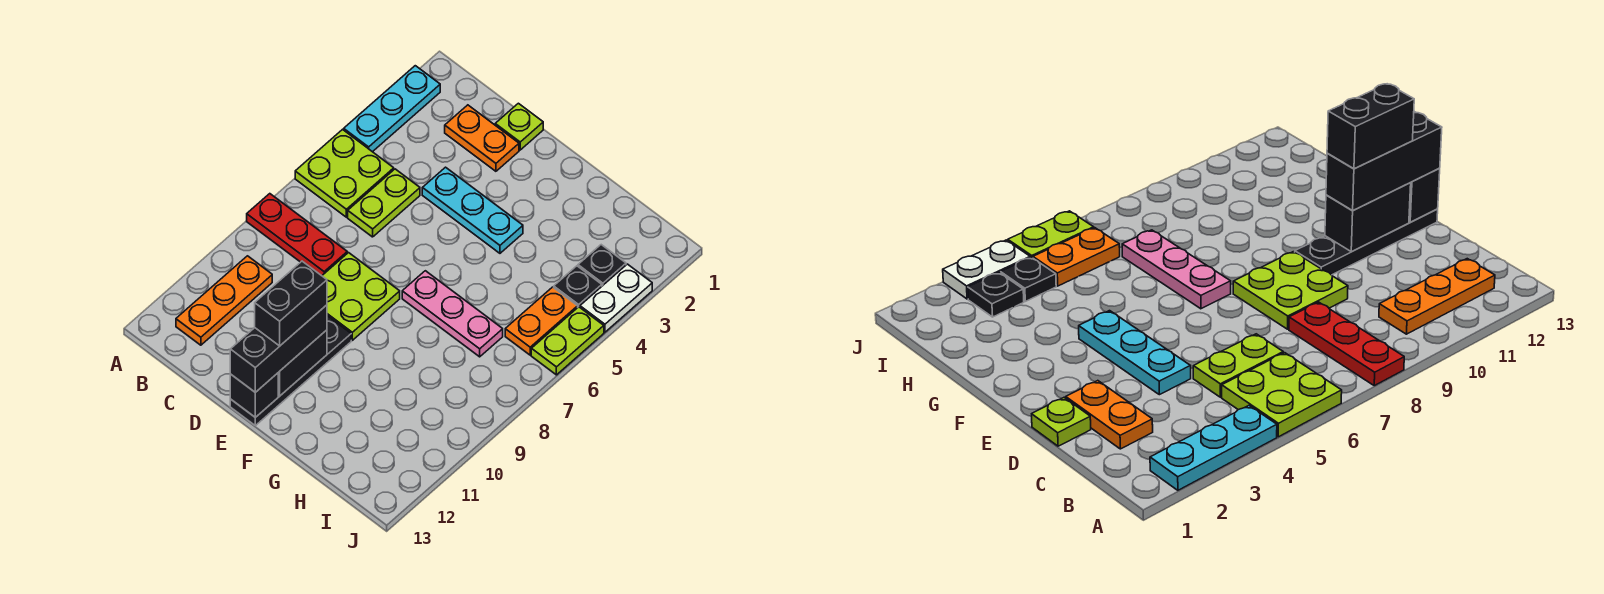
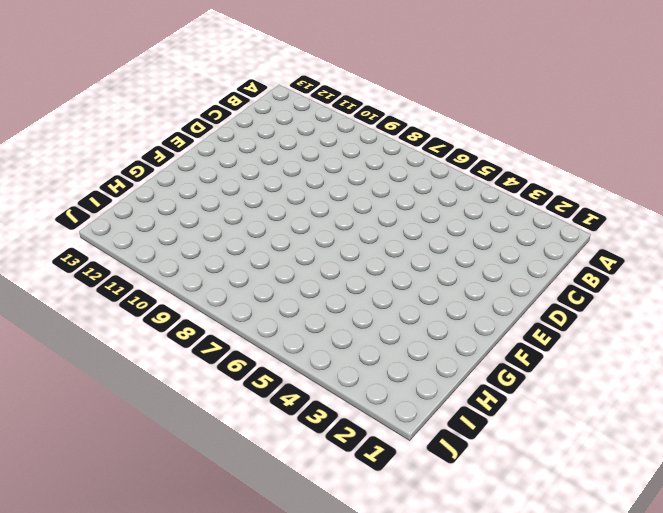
none -> cyan 1x3 plate [344,66,440,152]
none -> lime 2x2 plate [295,130,394,217]
none -> red 1x3 plate [247,194,347,276]

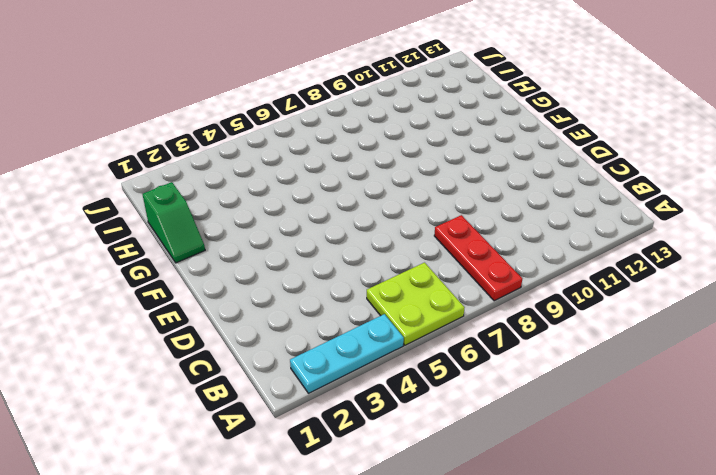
green 1x2 slope [143,182,205,263] -> none
none -> orange 1x3 plate [176,256,272,345]
none -> orange 1x2 plate [445,105,519,171]
none -> lime 1x2 plate [348,169,420,237]

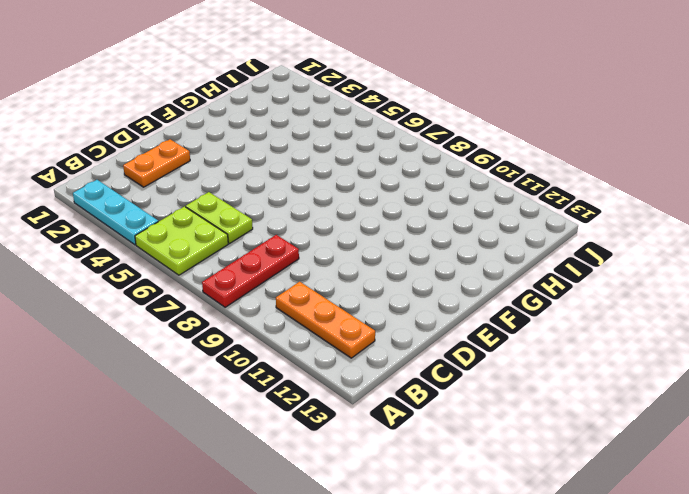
none -> lime 1x1 plate [495,103,543,150]
none -> cyan 1x3 plate [422,167,523,253]
none -> lime 2x2 plate [322,253,400,340]

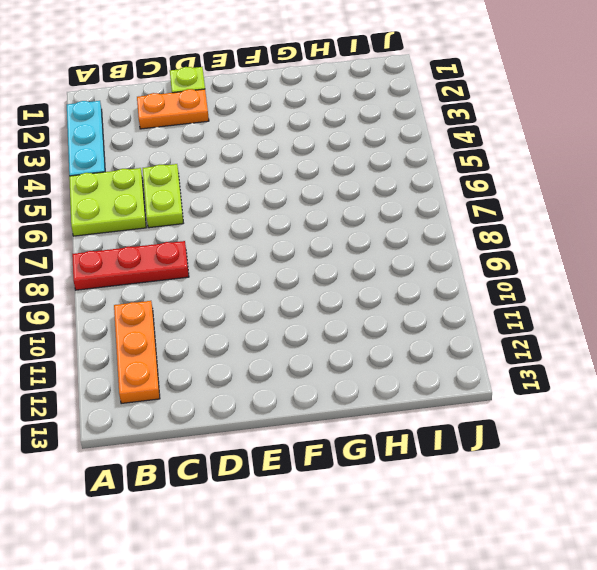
none -> cyan 1x3 plate [422,167,523,253]
none -> lime 2x2 plate [322,253,400,340]
none -> black 1x4 plate [230,316,351,426]

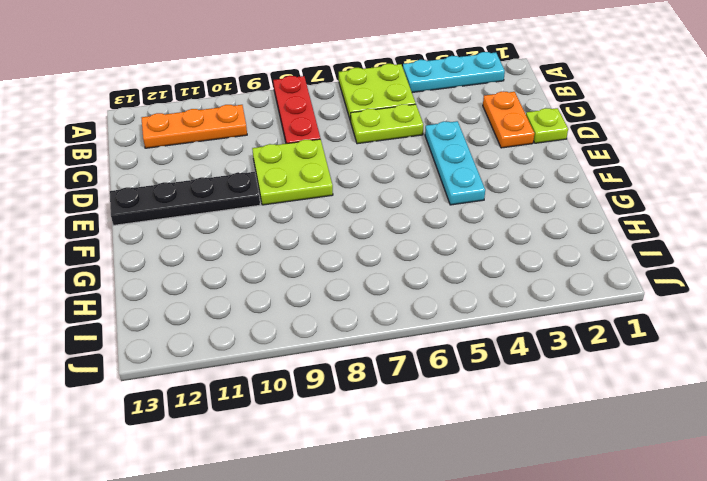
none -> pink 1x3 plate [402,271,503,357]
none -> black 1x1 plate [578,245,626,286]
none -> black 1x1 plate [554,266,602,307]

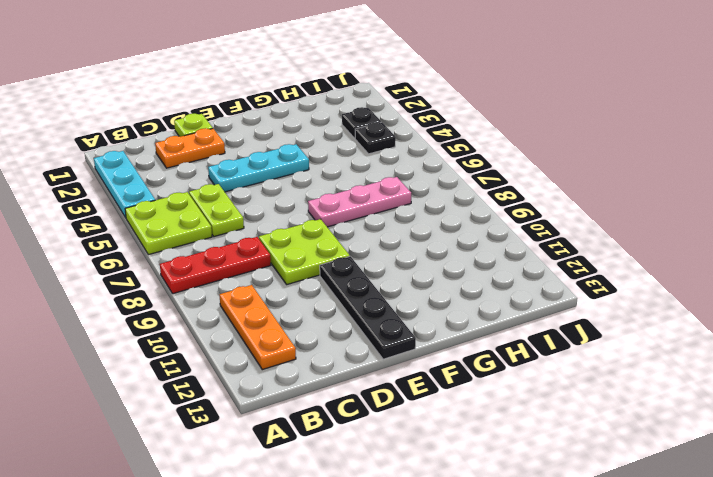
none -> orange 1x2 plate [505,287,578,355]
none -> white 1x2 plate [580,264,652,332]
none -> lime 1x2 plate [531,307,604,375]

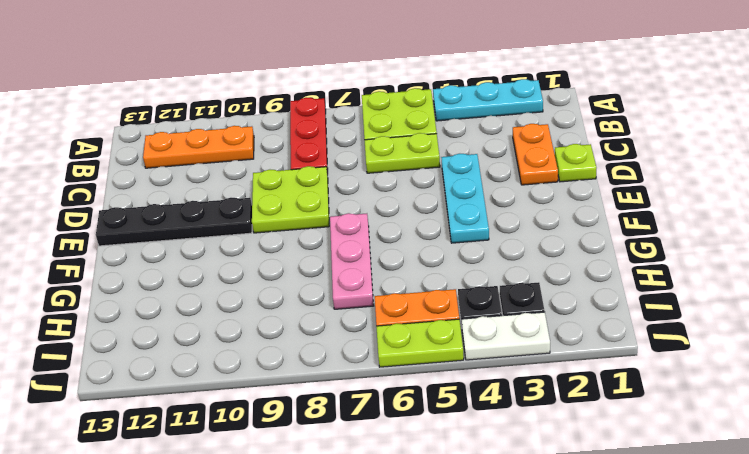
none -> black 1x2 brick [278,330,327,396]
none -> black 1x1 brick [230,373,278,417]
none -> black 1x3 brick [230,305,327,392]

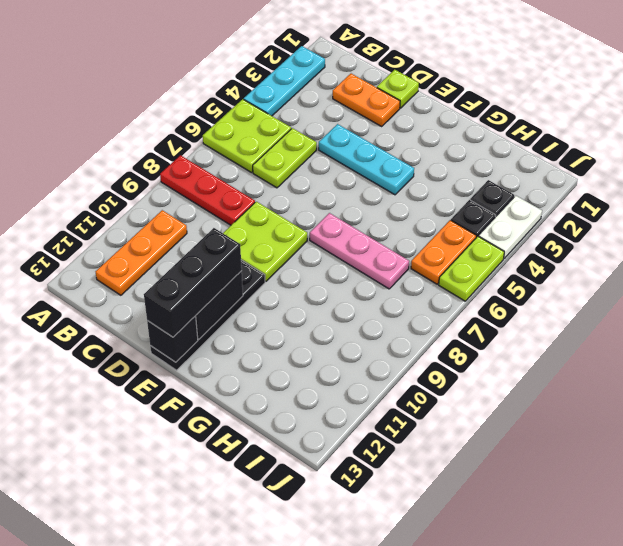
none -> black 1x2 brick [255,261,327,346]

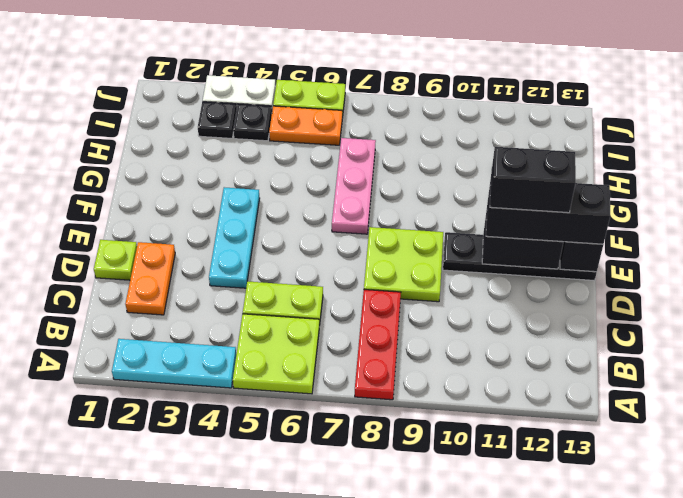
none -> orange 1x3 plate [176,256,272,345]

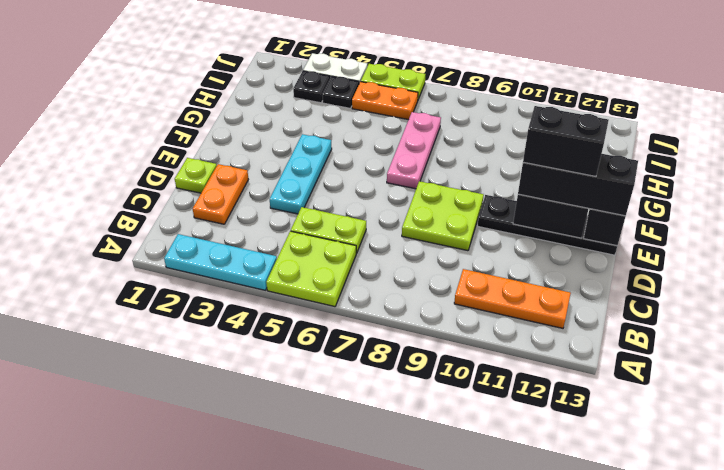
none -> red 1x3 plate [247,194,347,276]

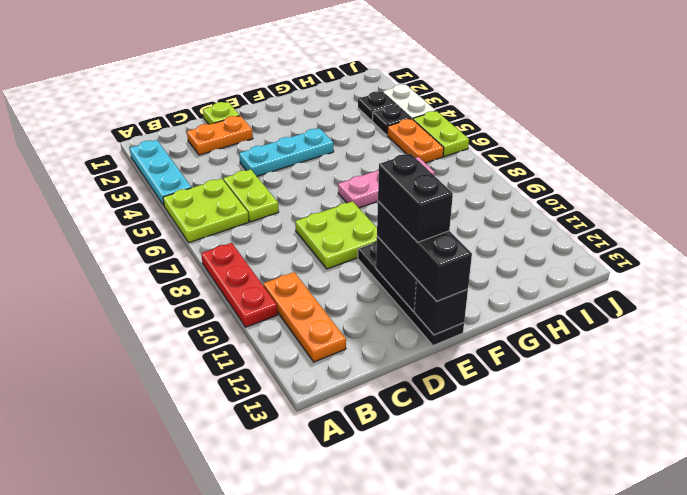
red 1x3 plate [201,243,278,327] -> red 1x3 plate turned to [247,194,347,276]

